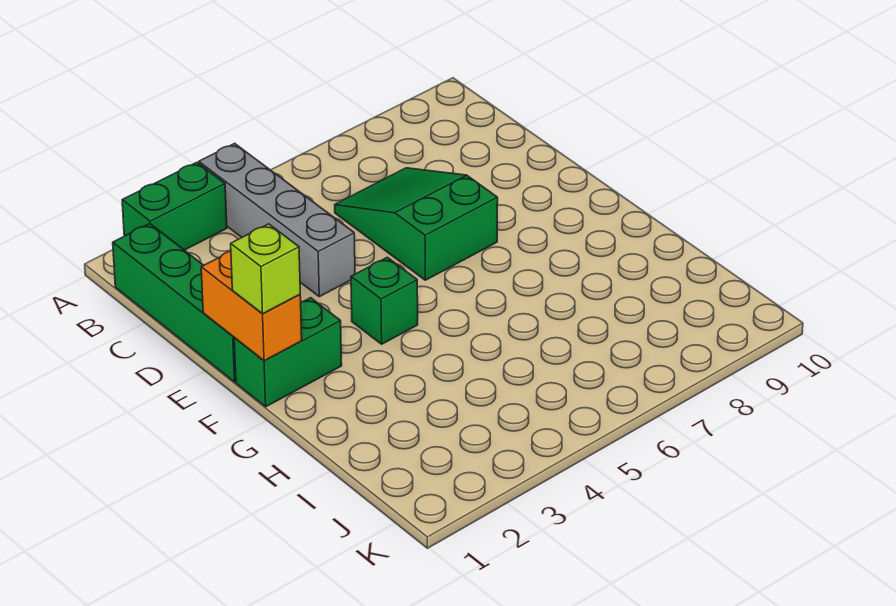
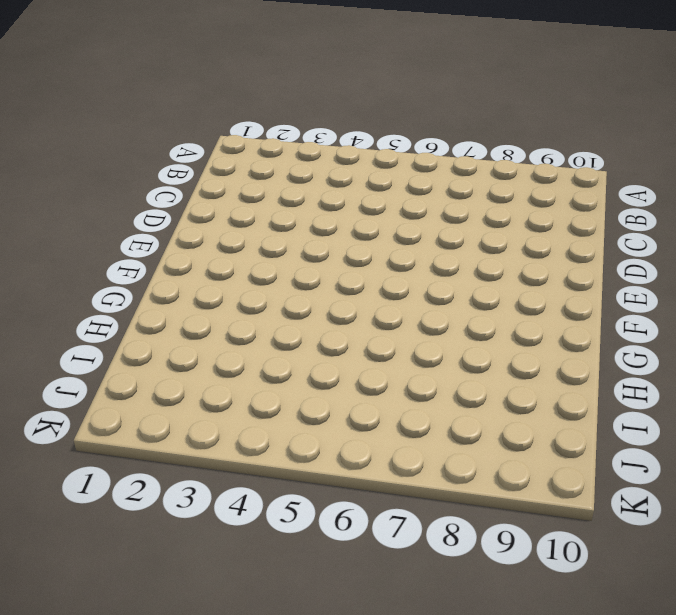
none -> green 1x2 brick [122,162,227,250]
none -> grey 1x4 brick [199,143,355,297]

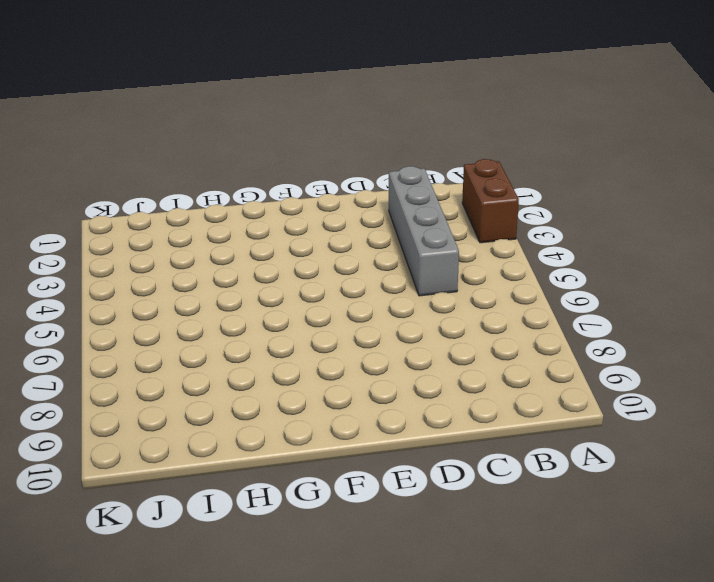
brown 1x2 brick [462,159,519,243] -> green 1x2 brick [122,162,227,250]
grey 1x4 brick [389,166,459,296] -> grey 1x4 brick turned to [199,143,355,297]
none -> green 1x4 brick [113,224,236,382]
none -> green 2x3 slope [335,168,498,280]

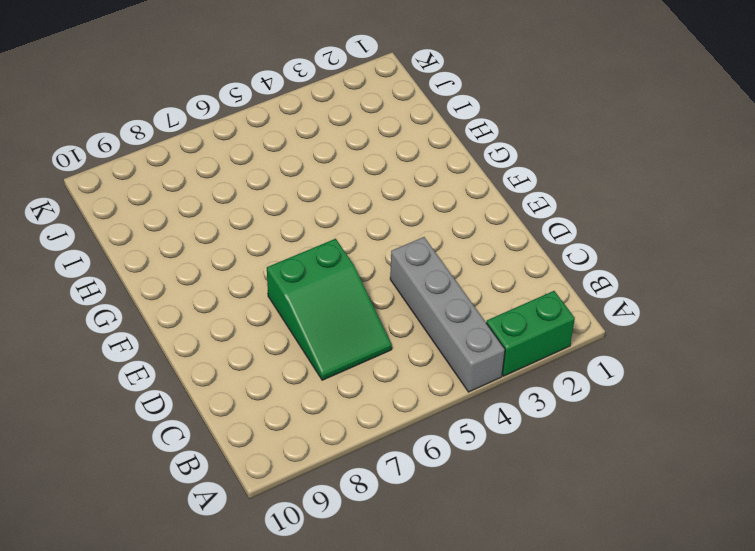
none -> green 1x4 brick [113,224,236,382]
none -> green 1x2 brick [234,298,342,407]

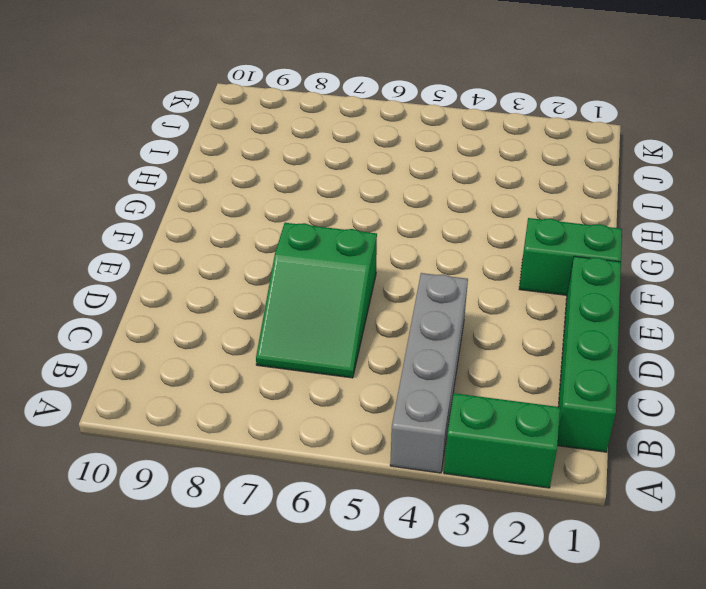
none -> green 1x1 brick [351,257,418,344]
none -> orange 1x2 brick [201,251,302,361]

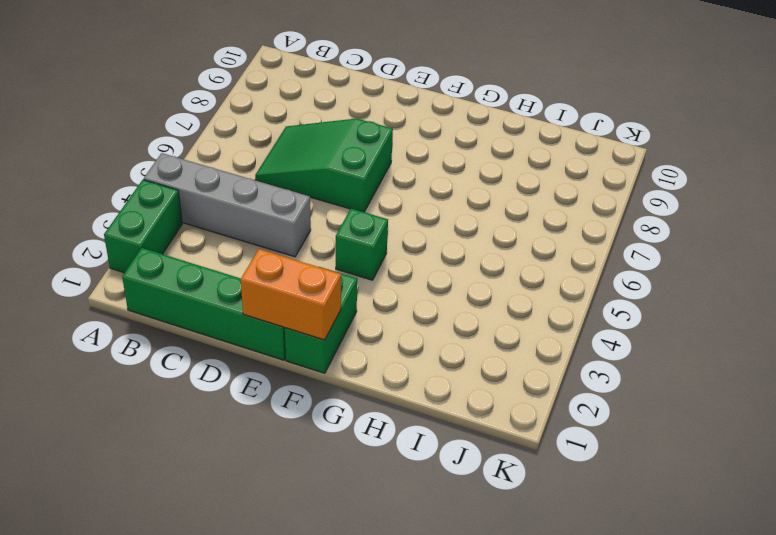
none -> lime 1x1 brick [231,224,300,314]

